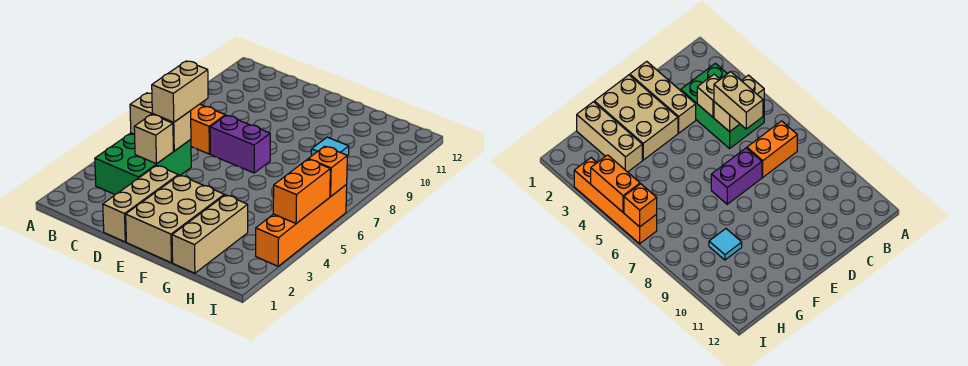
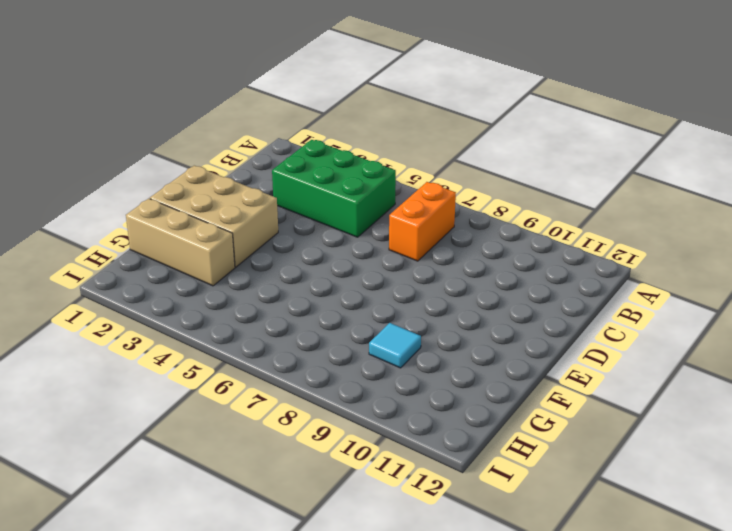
none -> tan 1x3 brick [103,165,178,242]
none -> purple 1x2 brick [210,115,270,173]
none -> orange 1x4 brick [256,185,347,266]

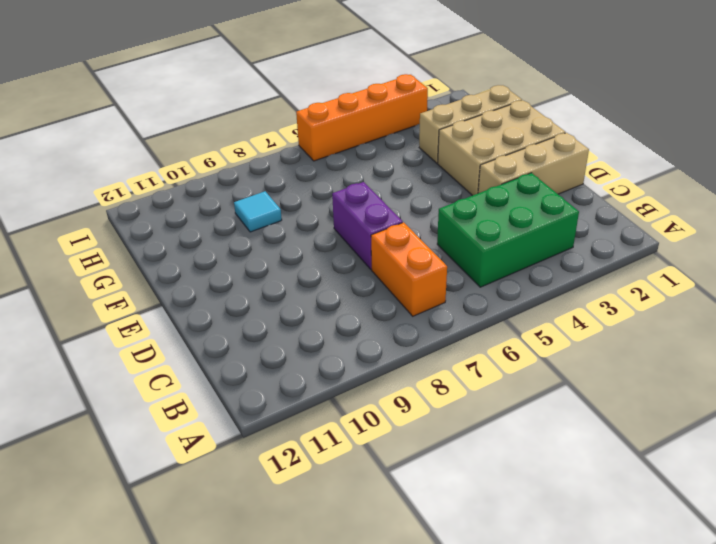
none -> tan 1x2 brick [130,93,191,151]
none -> tan 1x1 brick [134,114,173,164]
none -> orange 1x2 brick [273,159,330,224]

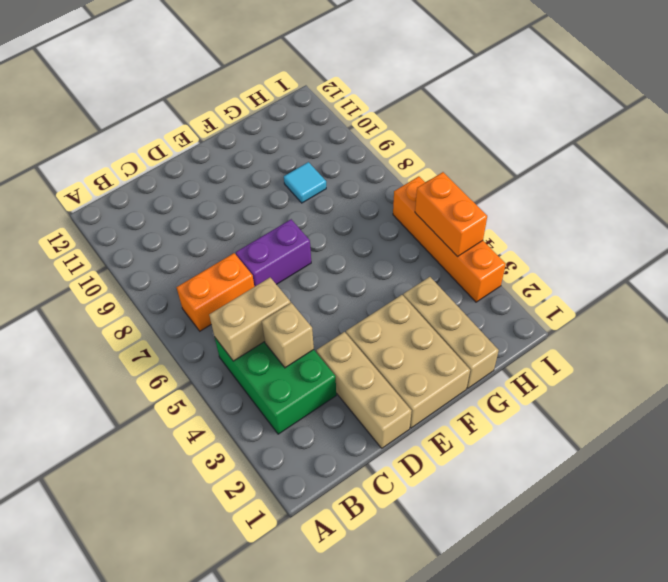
none -> orange 1x1 brick [309,146,347,197]
none -> tan 1x2 brick [152,61,208,122]

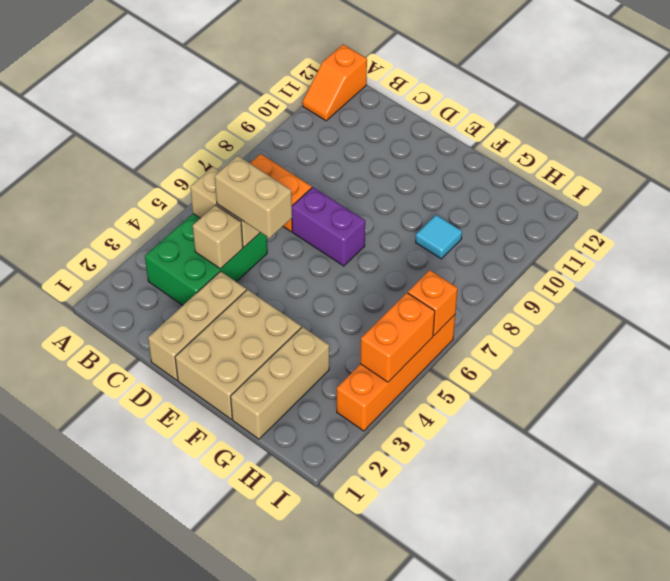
orange 1x2 slope [302,44,367,121] -> none
tan 1x2 brick [215,156,292,238] -> tan 1x2 brick turned to [152,61,208,122]

